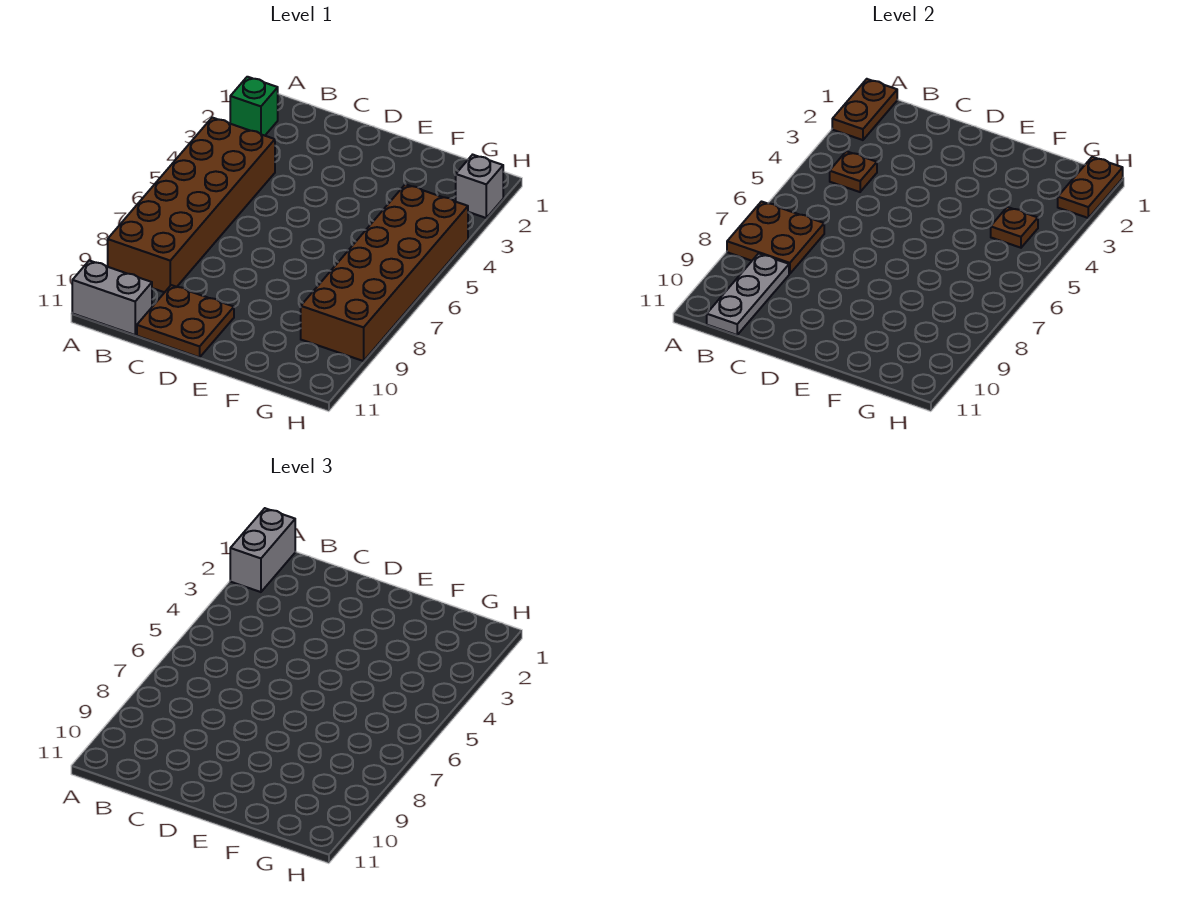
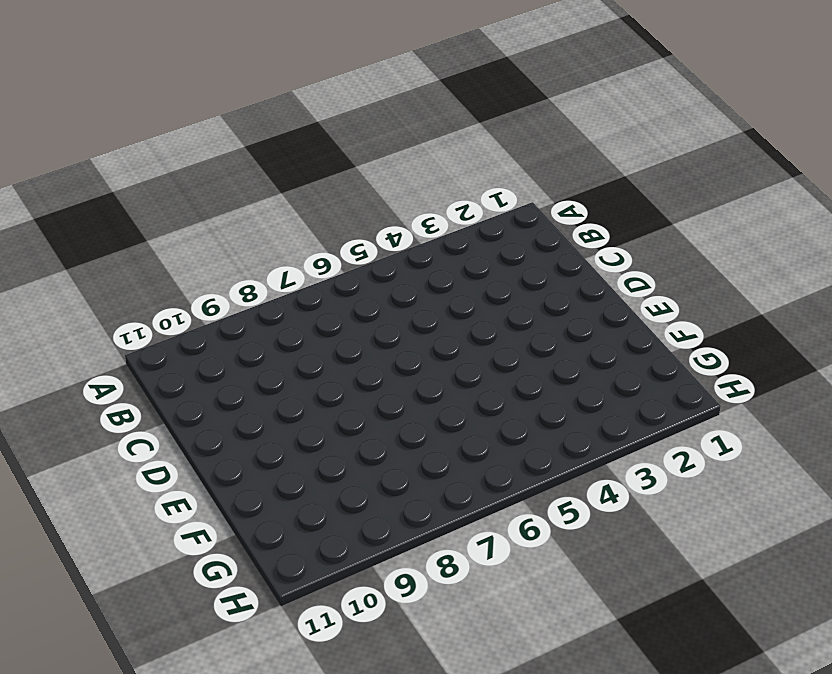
none -> green 1x1 brick [230,77,278,136]
none -> brown 2x6 brick [108,118,275,292]
none -> grey 1x2 brick [72,261,152,335]

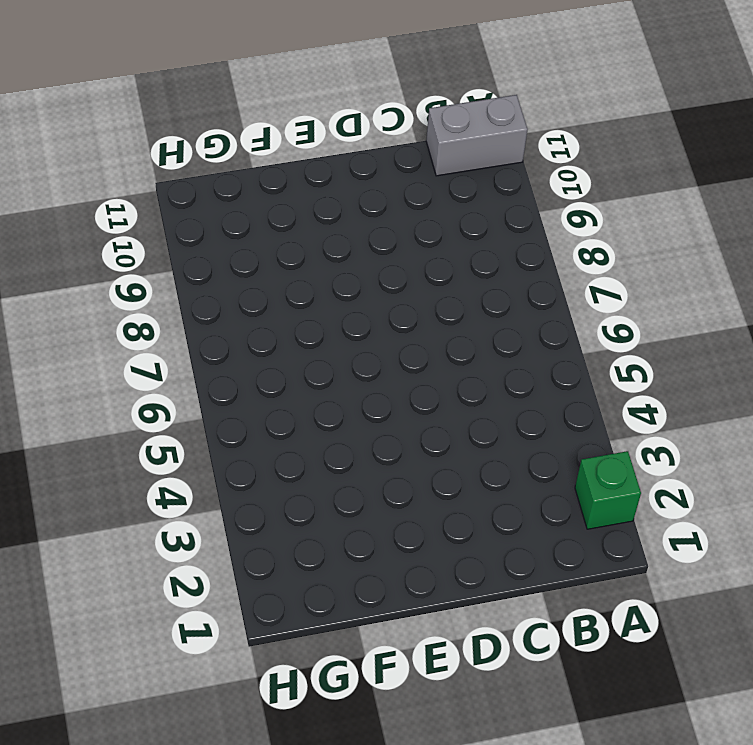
none -> brown 2x6 brick [108,118,275,292]
none -> brown 2x2 plate [137,285,234,357]
none -> brown 2x6 brick [301,184,468,361]

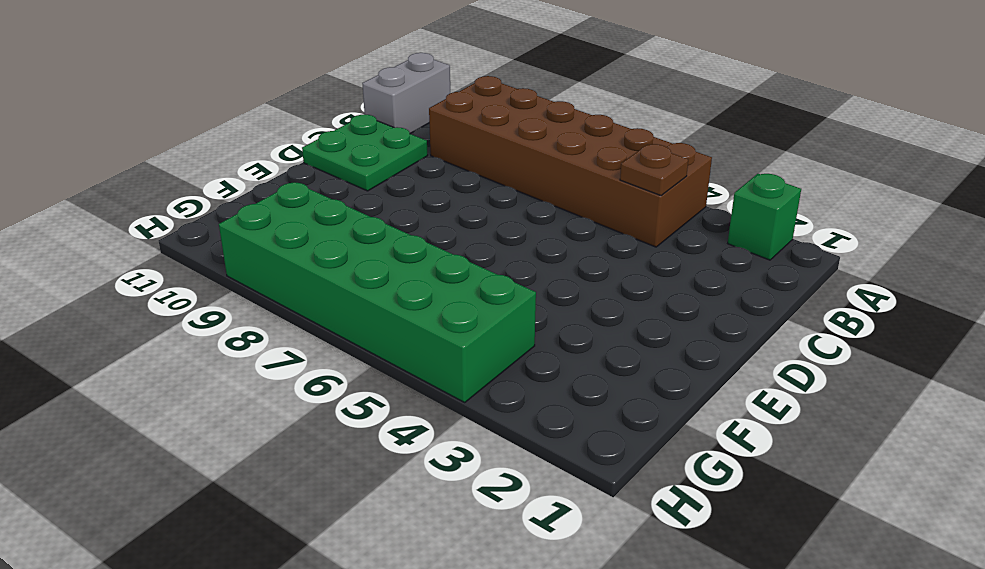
green 2x2 plate [302,114,428,191] -> brown 2x2 plate [137,285,234,357]
green 2x6 brick [219,182,536,402] -> brown 2x6 brick [301,184,468,361]
none -> grey 1x1 brick [456,155,503,218]
none -> brown 1x2 plate [832,79,897,140]
none -> brown 2x2 plate [727,202,824,274]

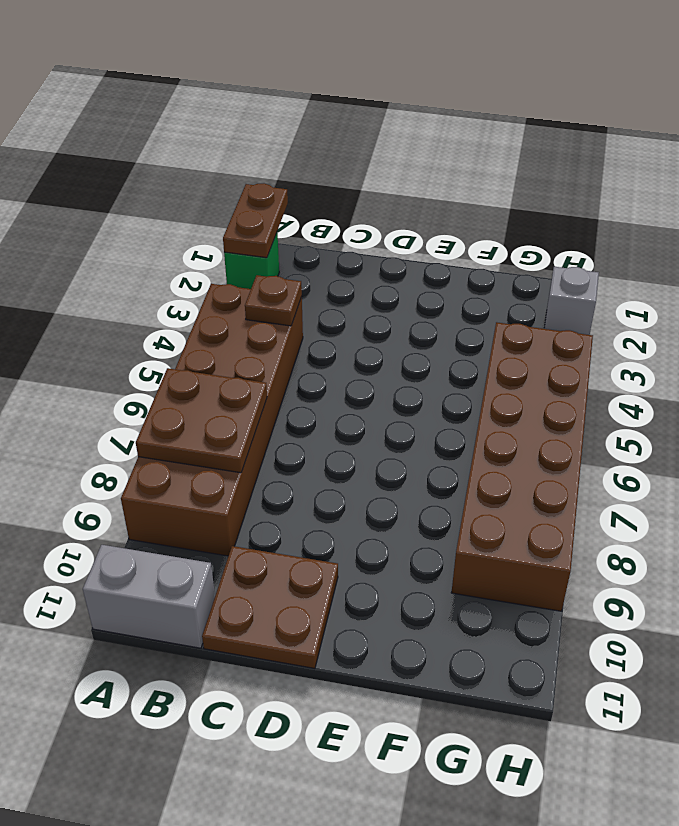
none -> grey 1x3 plate [707,253,789,335]
none -> brown 1x1 plate [991,207,1038,248]
none -> brown 1x2 plate [1058,157,1123,218]

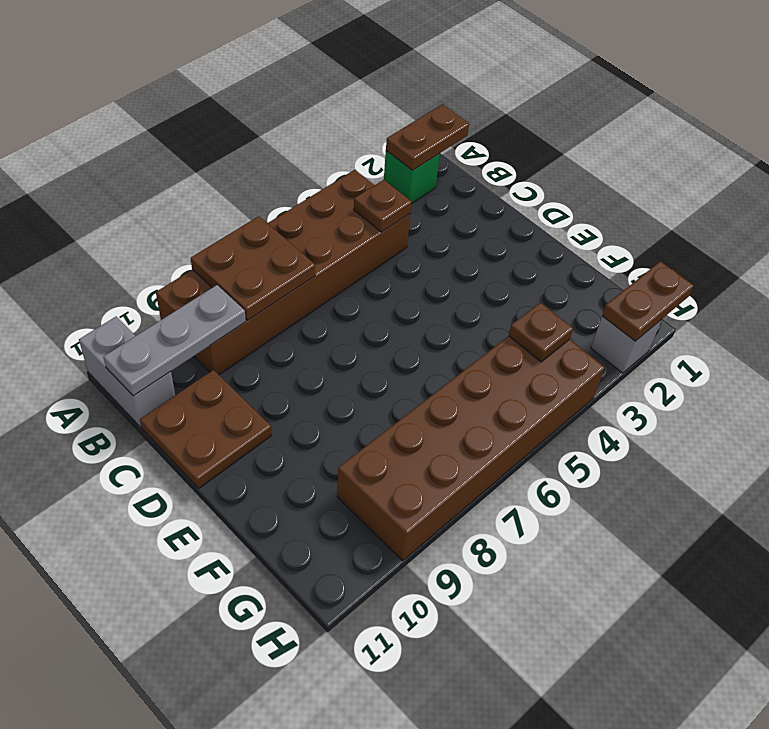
none -> grey 1x2 brick [230,508,295,592]

